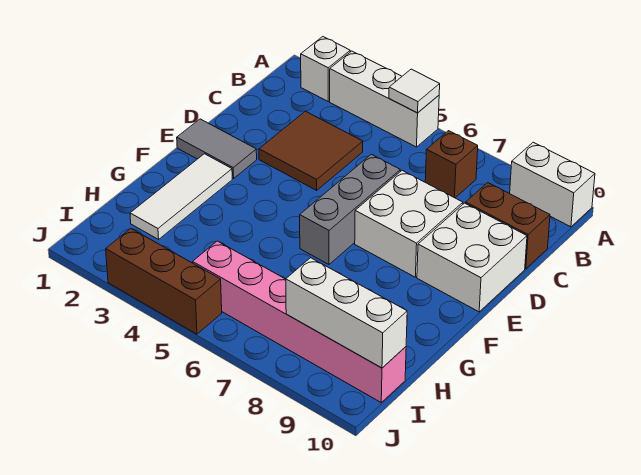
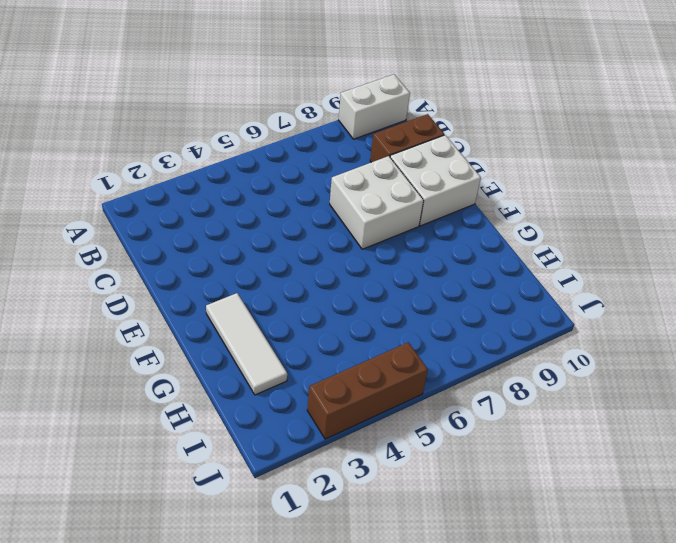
none -> white 1x1 brick [301,37,350,101]
none -> white 1x3 brick [330,51,439,147]
none -> brown 1x1 brick [425,131,478,198]

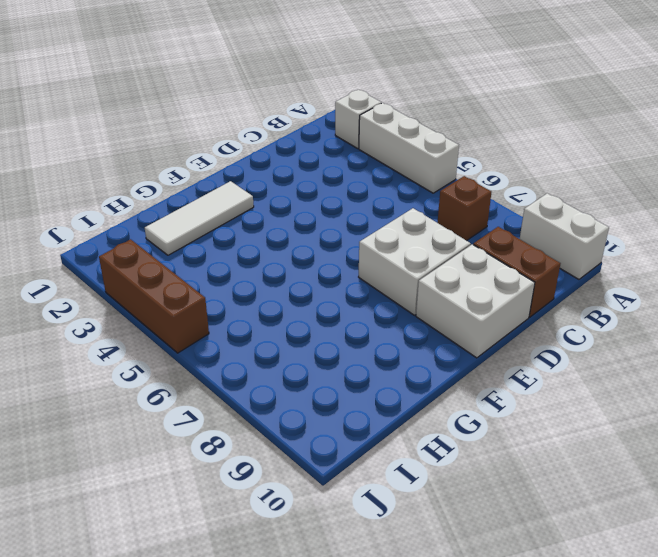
none -> brown 2x2 tile [259,111,363,190]
none -> grey 1x3 brick [300,154,400,264]
none -> grey 1x2 tile [177,119,257,179]

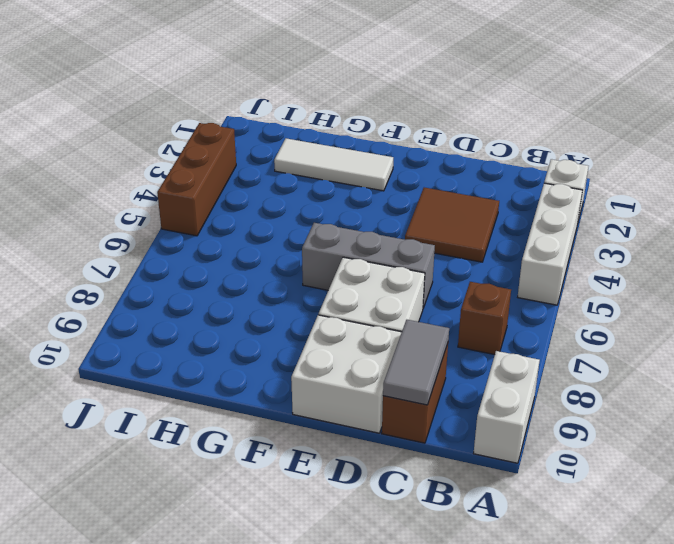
grey 1x2 tile [383,320,449,405] -> grey 1x2 tile moved to [177,119,257,179]
none -> pink 1x6 brick [193,241,406,402]
none -> white 1x1 tile [389,69,440,113]
none -> white 1x3 brick [286,258,407,368]

